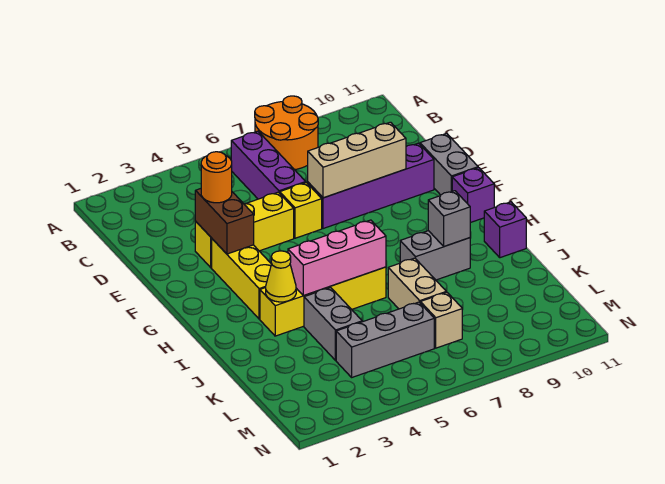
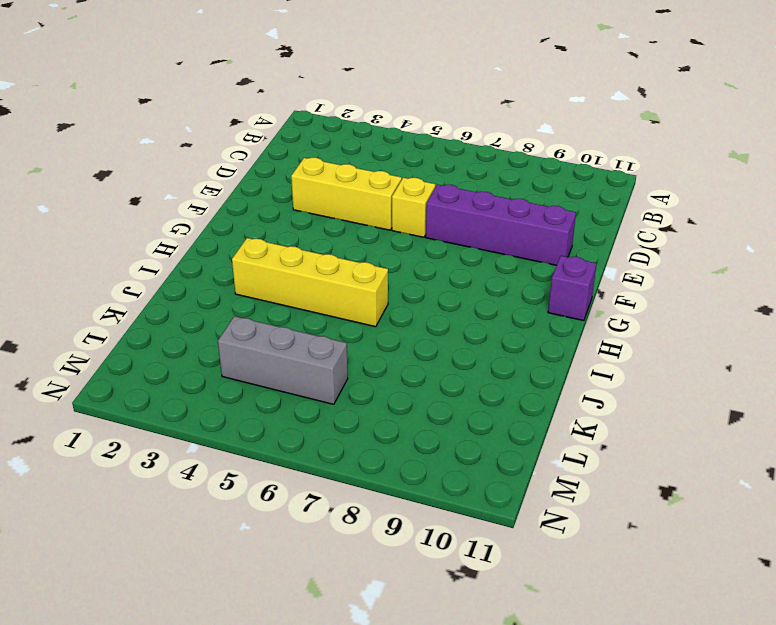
none -> orange 2x2 round brick [255,96,318,170]
none -> purple 1x3 brick [231,131,306,199]
none -> grey 1x2 brick [420,133,478,195]

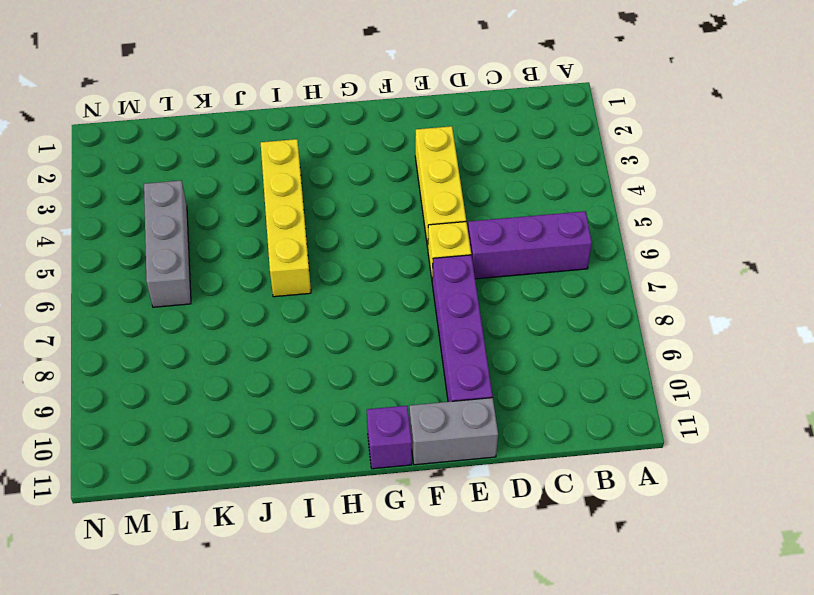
none -> orange 2x2 round brick [255,96,318,170]
none -> yellow 1x3 brick [212,239,271,319]
none -> grey 1x2 brick [400,231,470,280]

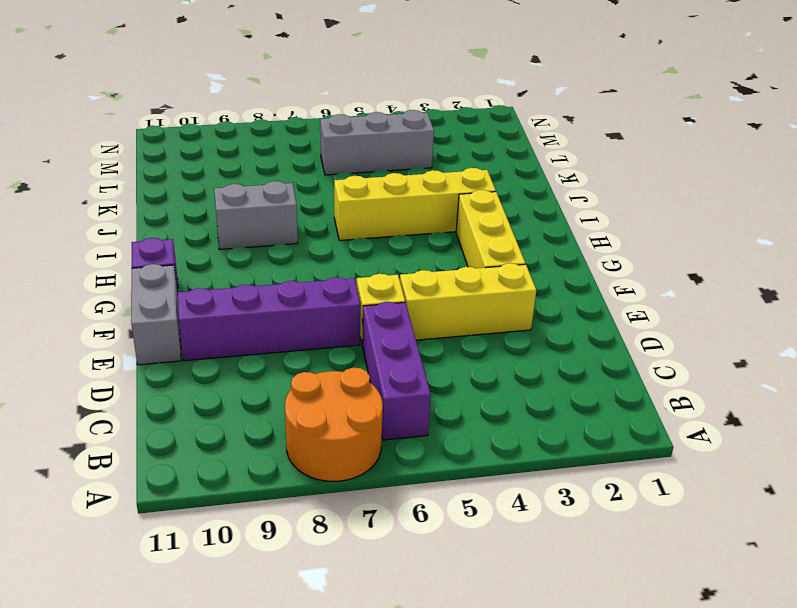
none -> purple 1x1 brick [484,202,526,258]
none -> grey 1x2 brick [304,288,363,361]
none -> tan 1x2 brick [388,258,446,309]

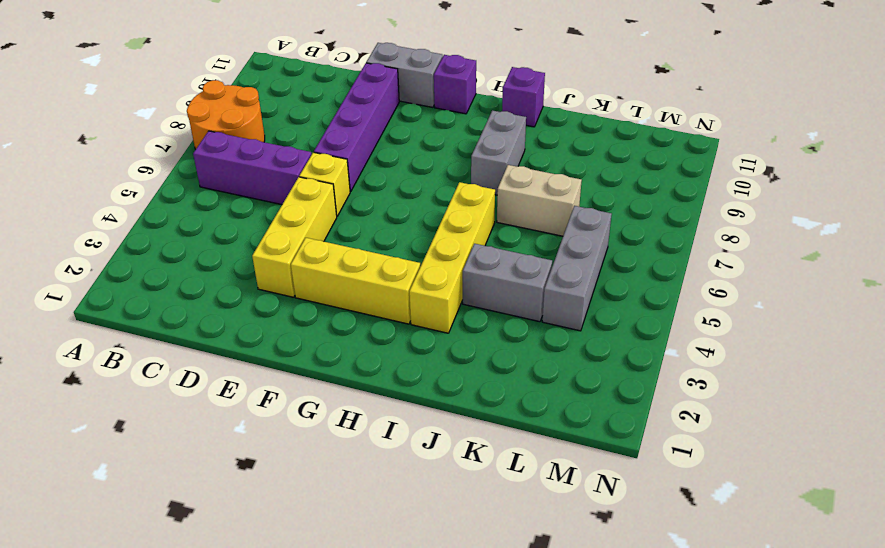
none -> tan 1x1 brick [420,292,462,348]
none -> brown 1x2 brick [195,189,254,254]
none -> tan 1x3 brick [308,122,406,198]

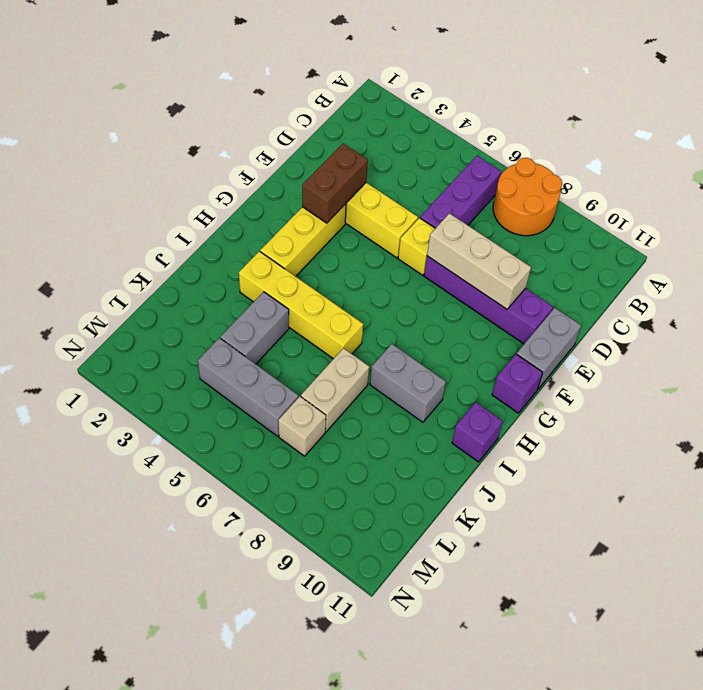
none -> yellow 1x1 cone [266,251,296,302]
none -> pink 1x3 brick [288,220,386,296]
none -> grey 1x1 brick [428,191,470,246]

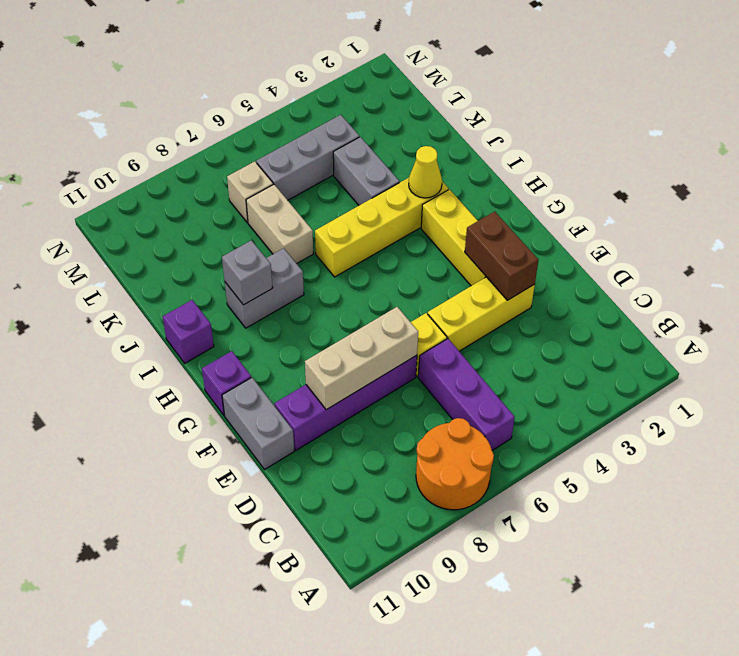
none -> pink 1x3 brick [288,220,386,296]
none -> orange 1x1 round brick [201,152,232,203]

